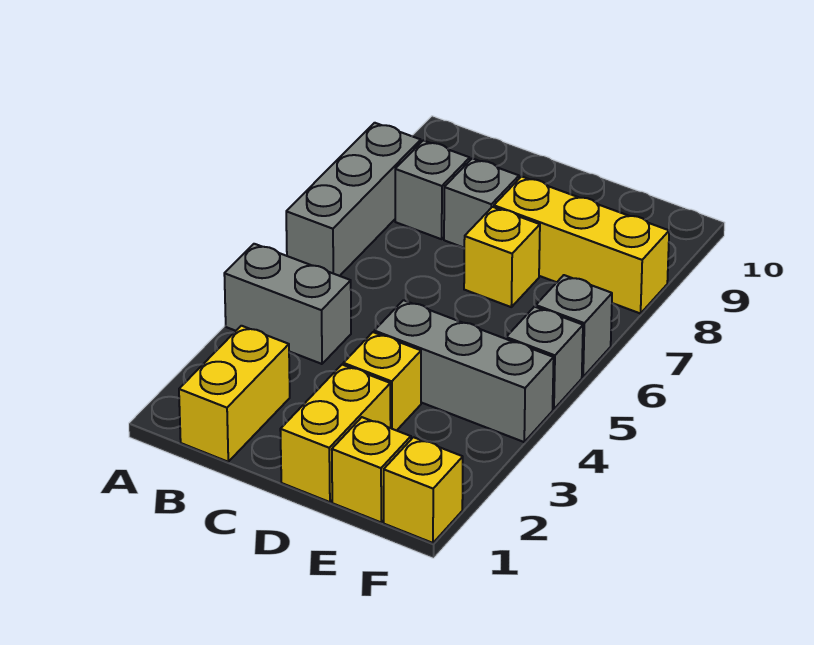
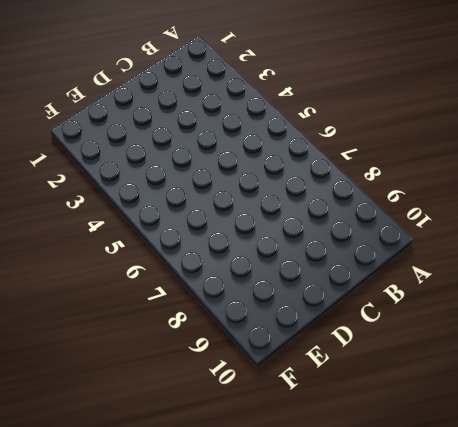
none -> grey 1x2 brick [224,244,351,364]
none -> grey 1x3 brick [286,123,421,276]
none -> yellow 1x2 brick [179,326,290,462]

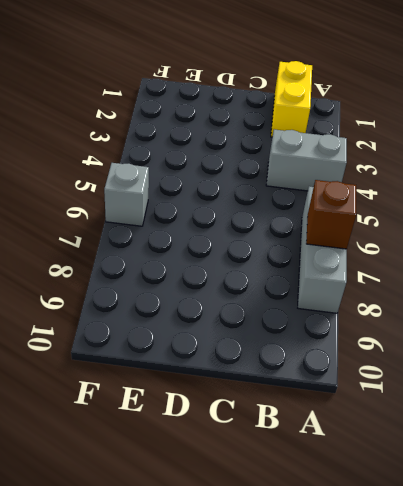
brown 1x1 brick [306,180,356,249] -> none
none -> grey 1x1 brick [395,141,470,239]
none -> grey 1x1 brick [444,158,519,248]
none -> yellow 1x2 brick [280,365,391,502]

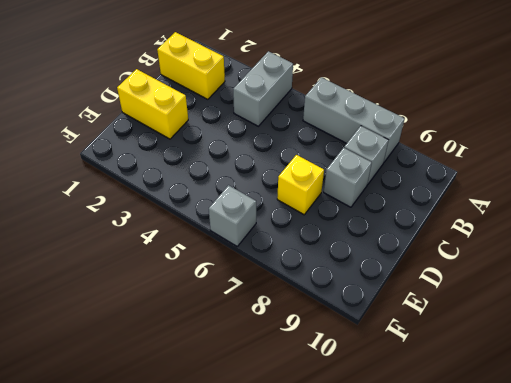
none -> yellow 1x1 brick [343,332,421,431]
none -> grey 1x3 brick [374,300,554,442]
none -> yellow 1x3 brick [494,176,669,314]

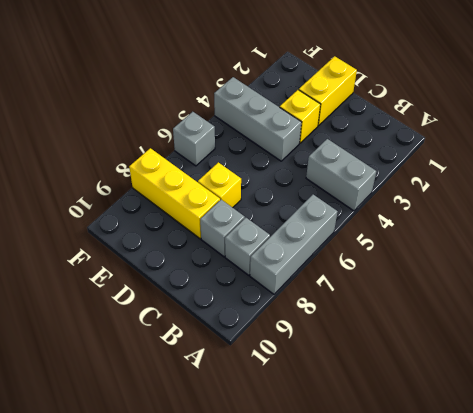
none -> yellow 1x2 brick [179,326,290,462]
none -> yellow 1x1 brick [332,417,411,522]
none -> yellow 1x1 brick [384,437,463,543]

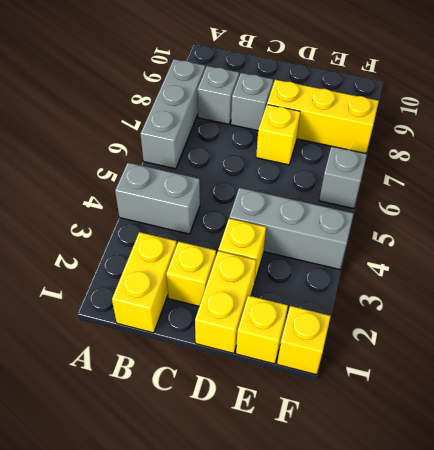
yellow 1x1 brick [166,241,216,306] -> none
none -> grey 1x1 brick [506,307,583,409]

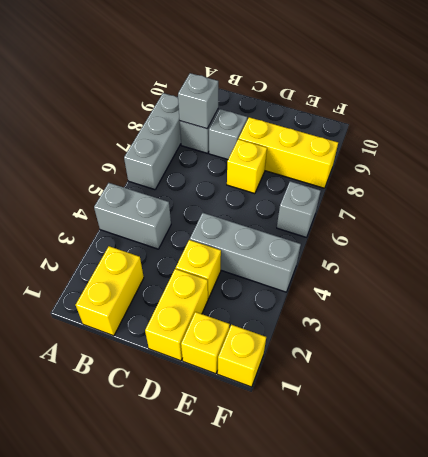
grey 1x1 brick [178,73,218,129] -> grey 1x1 brick moved to [506,307,583,409]

